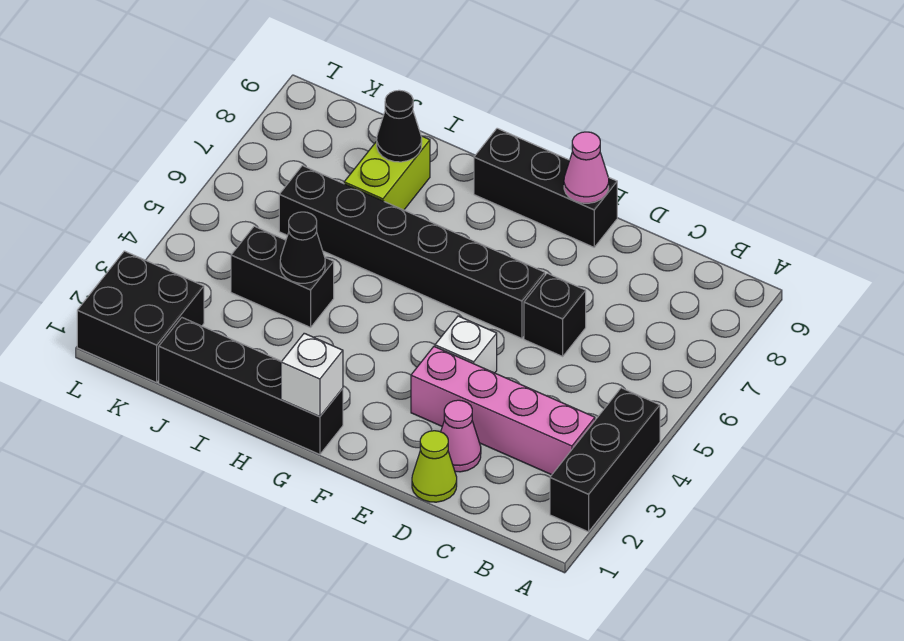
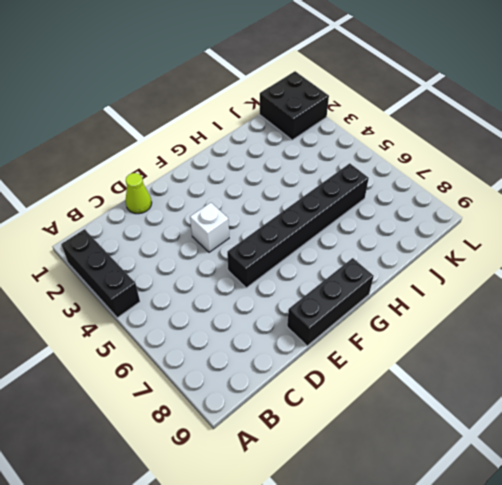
none -> pink 1x4 brick [411,347,595,475]
none -> pink 1x1 cone [441,400,481,472]
none -> black 1x1 brick [524,273,586,356]

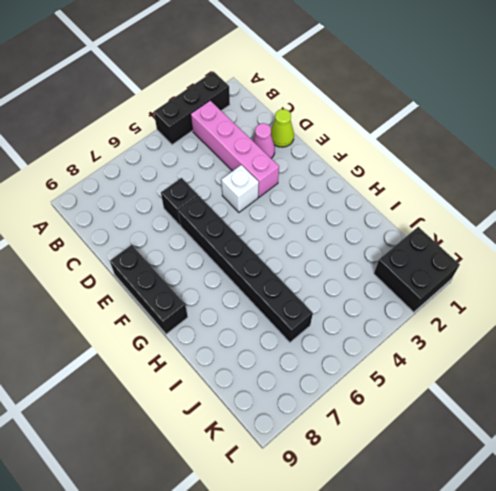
none -> black 1x4 brick [159,318,343,454]
none -> black 1x2 brick [231,226,334,327]
none -> lime 1x2 brick [344,136,430,210]

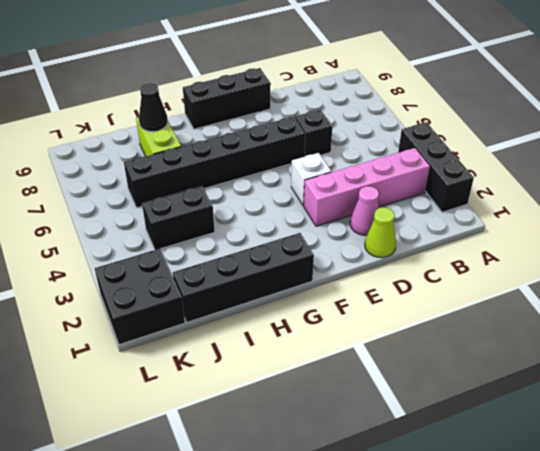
none -> pink 1x1 cone [564,132,609,203]
none -> white 1x1 brick [281,333,343,417]
none -> black 1x1 cone [280,212,325,283]

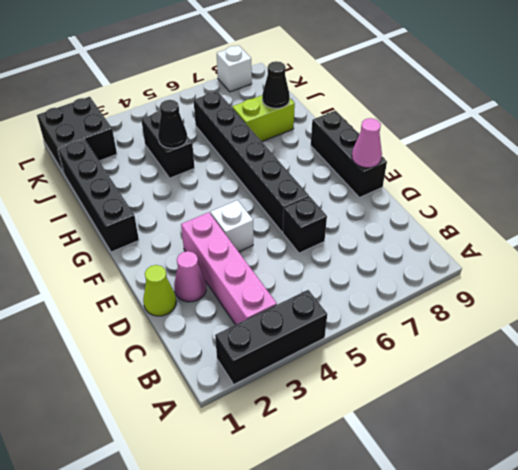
white 1x1 brick [217,45,252,92] -> white 1x1 brick moved to [281,333,343,417]

